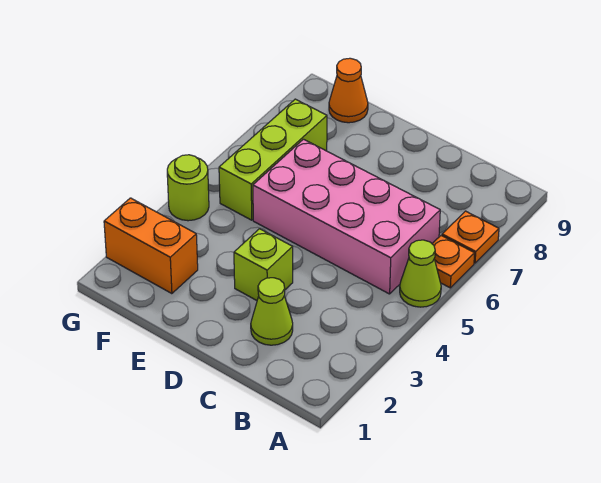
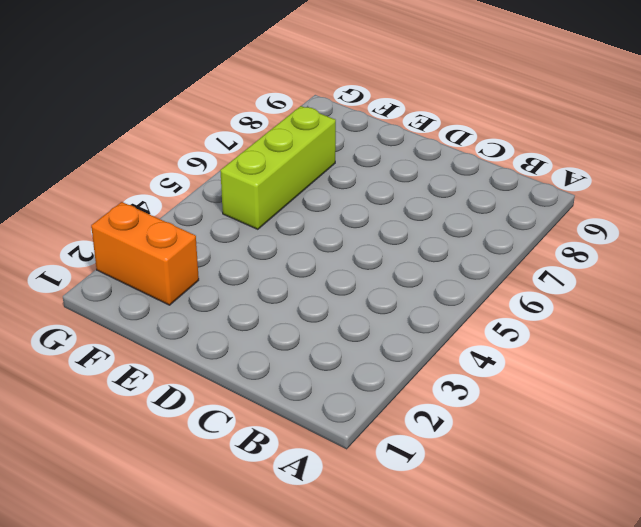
none -> lime 1x1 cone [400,240,441,307]
none -> orange 1x1 plate [432,236,475,288]

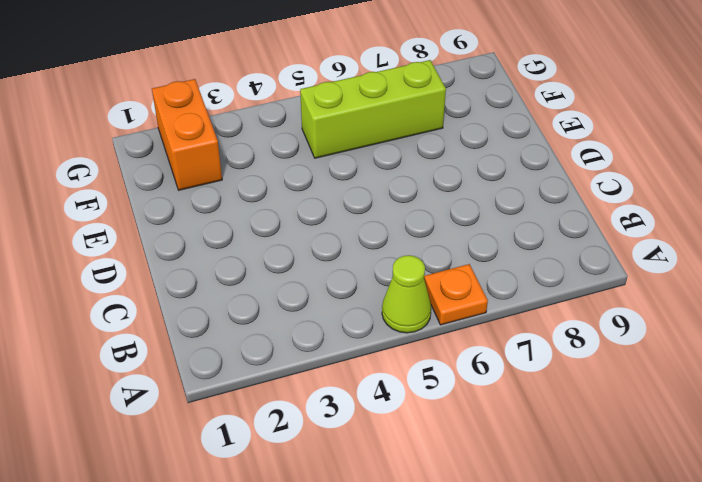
none -> orange 1x1 plate [442,211,499,263]
none -> pink 2x4 brick [253,139,440,294]

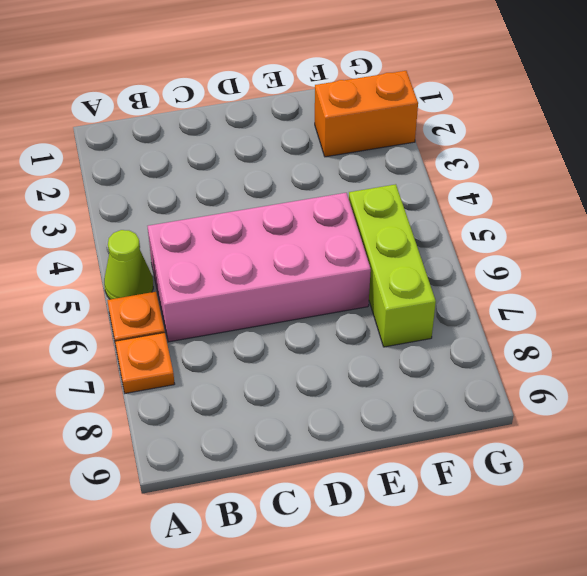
none -> lime 1x1 cone [251,278,293,345]
none -> lime 1x1 brick [234,229,293,300]

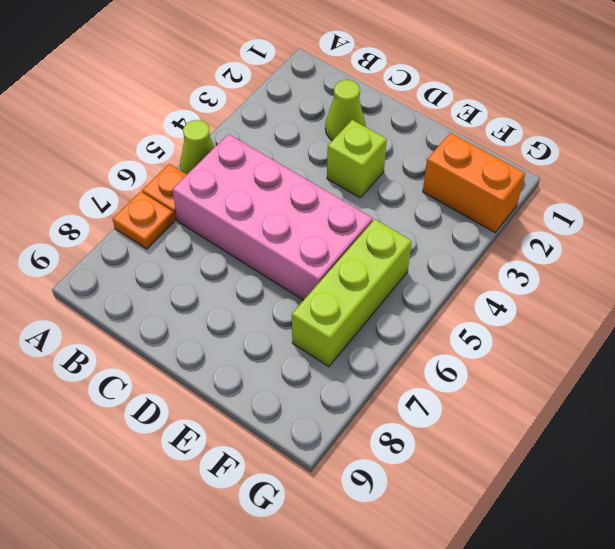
none -> orange 1x1 cone [329,58,368,123]
none -> lime 1x1 round brick [167,155,209,221]

